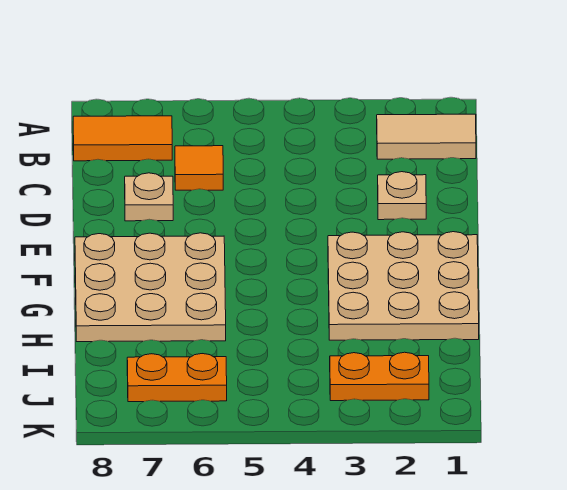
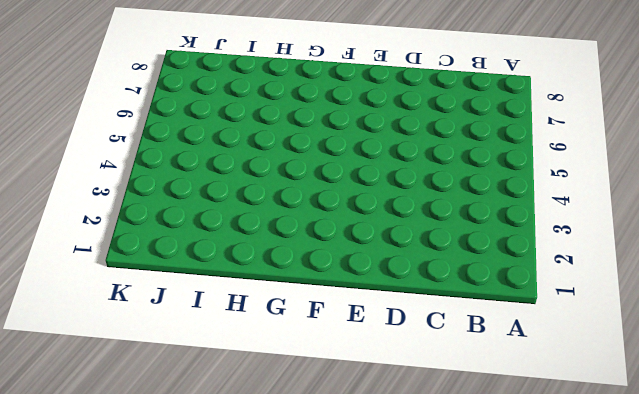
none -> tan 1x2 tile [377,114,476,159]
none -> orange 1x2 tile [73,116,172,161]

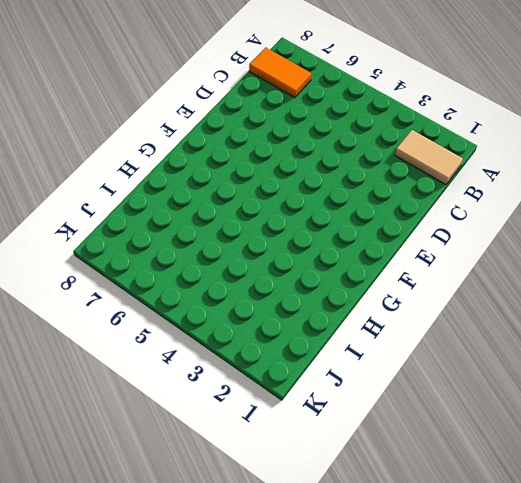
none -> orange 1x1 tile [175,146,223,190]
none -> tan 1x1 plate [378,172,426,220]

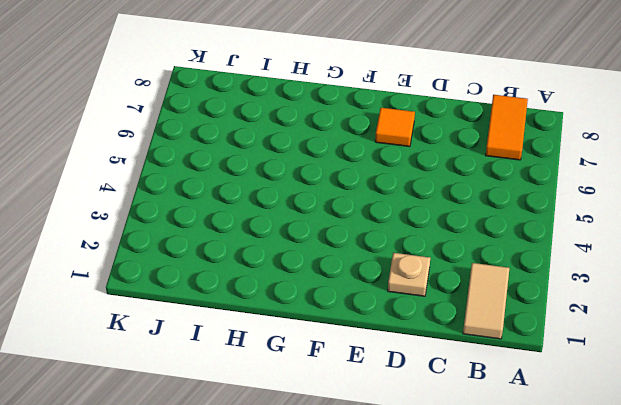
orange 1x1 tile [375,108,415,147] -> orange 1x1 tile moved to [175,146,223,190]
none -> tan 1x1 plate [125,173,173,221]
none -> tan 3x3 plate [328,232,479,340]

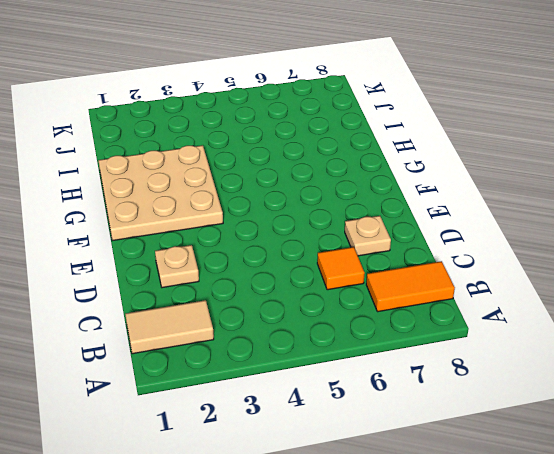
none -> tan 3x3 plate [75,233,226,342]
none -> orange 1x2 plate [330,352,429,401]

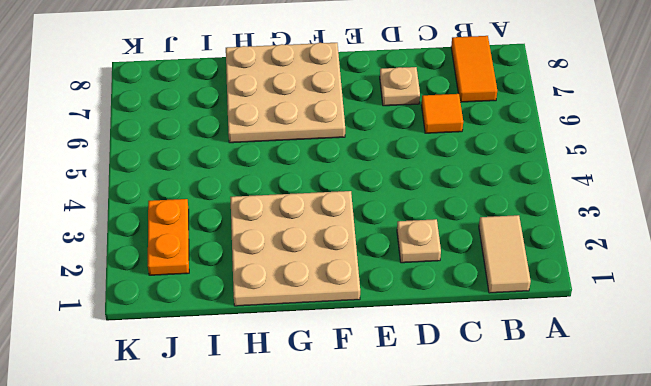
none -> orange 1x2 plate [127,354,227,402]

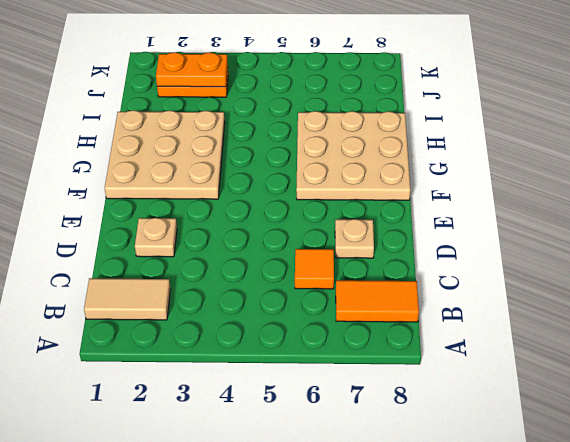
orange 1x2 plate [156,52,228,87] -> orange 1x2 plate moved to [127,354,227,402]

